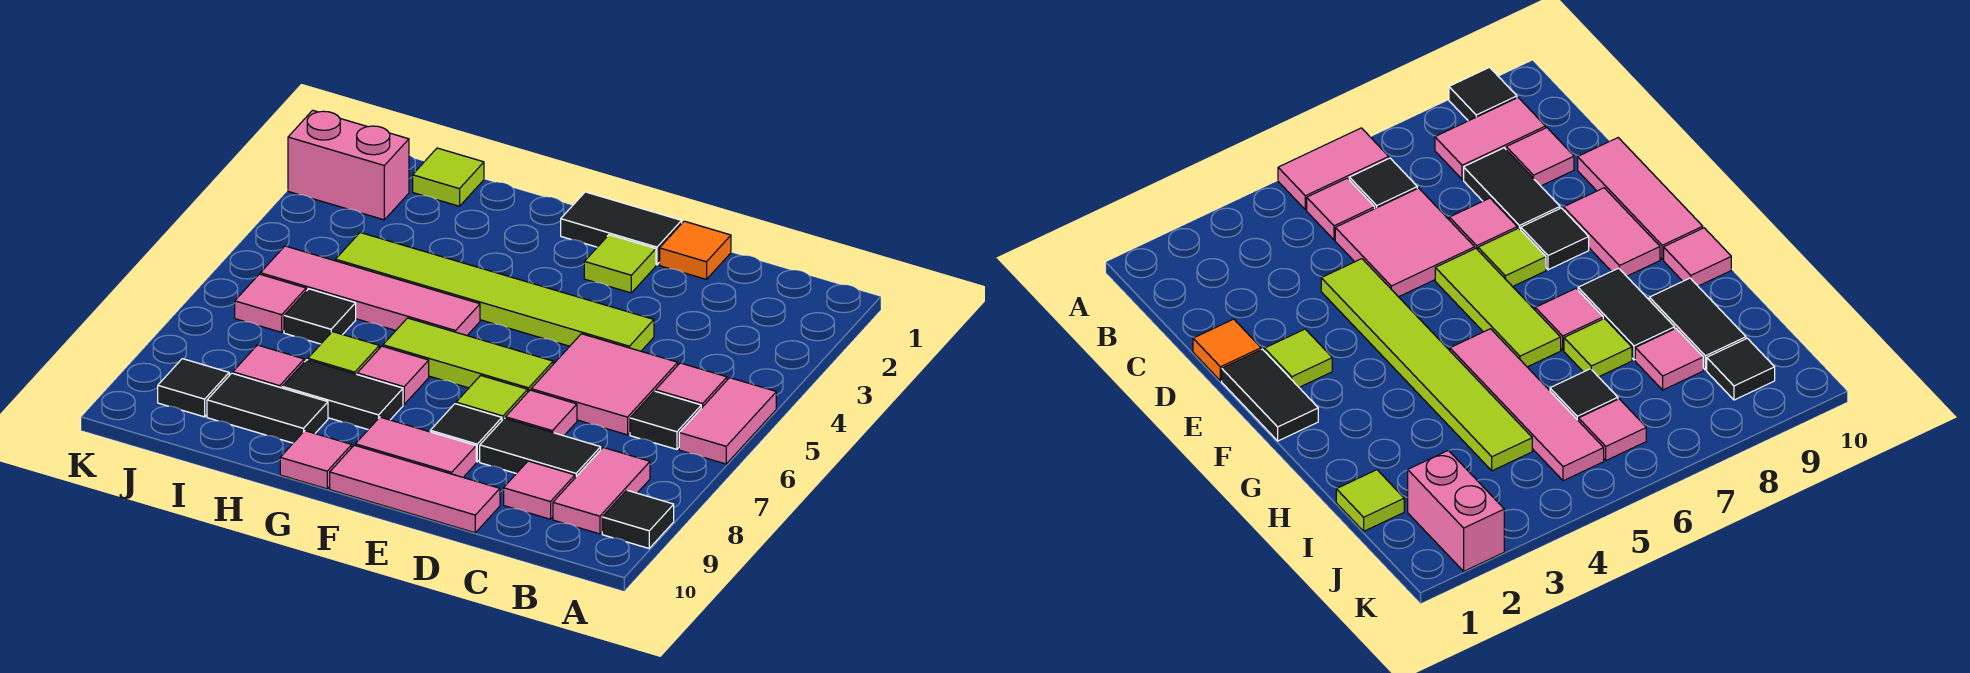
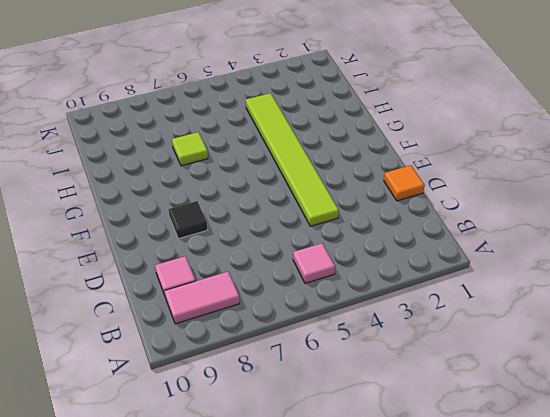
none -> pink 1x2 tile [679,378,776,464]
none -> black 1x1 tile [602,490,674,548]
none -> black 1x1 tile [630,391,701,449]
none -> pink 2x2 tile [531,334,678,435]

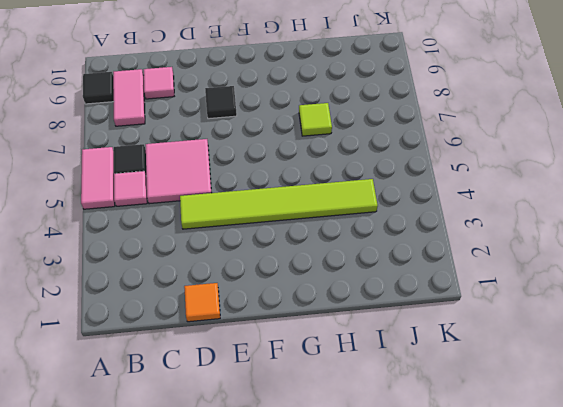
none -> black 1x2 tile [480,418,601,478]
none -> pink 1x1 tile [505,390,577,436]
none -> pink 1x3 tile [330,445,500,533]
none -> black 1x2 tile [561,192,682,265]

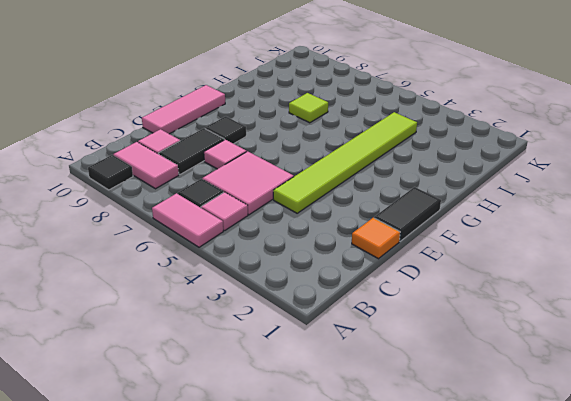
none -> lime 1x1 tile [584,235,656,293]
none -> lime 1x3 tile [383,318,553,392]
none -> lime 1x1 tile [456,375,528,420]
none -> pink 1x2 tile [355,417,476,477]

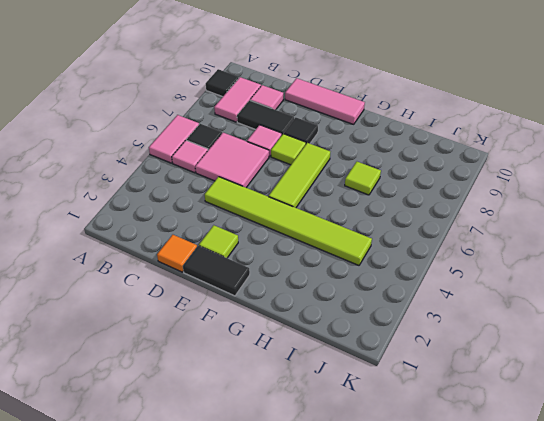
lime 1x3 tile [269,143,330,208] -> lime 1x3 tile turned to [383,318,553,392]
none -> pink 1x2 tile [355,417,476,477]
none -> pink 1x4 tile [260,246,480,335]
none -> pink 1x1 tile [357,346,429,404]
none -> black 1x2 tile [282,360,403,429]

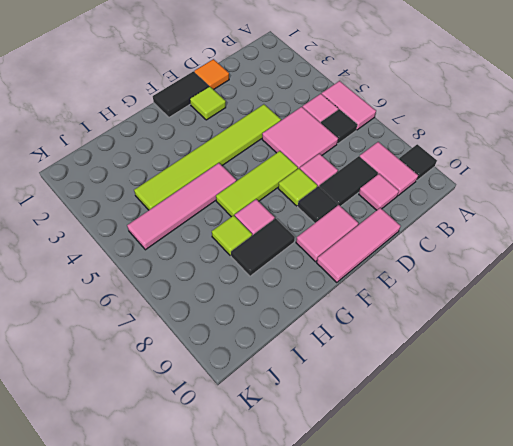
none -> pink 1x1 tile [280,431,352,489]
none -> black 1x2 tile [207,373,328,443]
none -> lime 1x1 tile [413,148,484,206]
none -> black 1x1 tile [284,289,356,344]

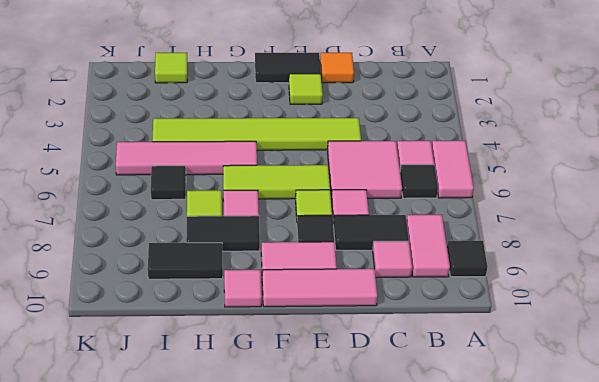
none -> pink 1x1 tile [233,345,304,388]
none -> pink 1x2 brick [288,110,409,220]
none -> pink 1x1 tile [235,274,306,332]
none -> black 1x1 tile [158,359,229,417]

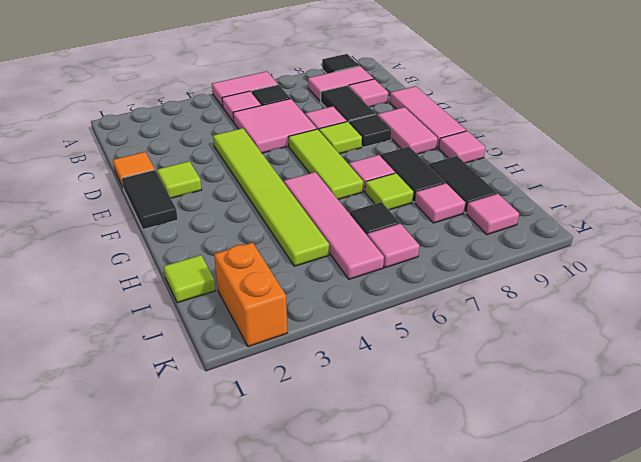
orange 1x2 brick [214,242,287,347] -> pink 1x2 brick [288,110,409,220]
pink 1x1 tile [466,194,519,235] -> black 1x1 tile [158,359,229,417]

